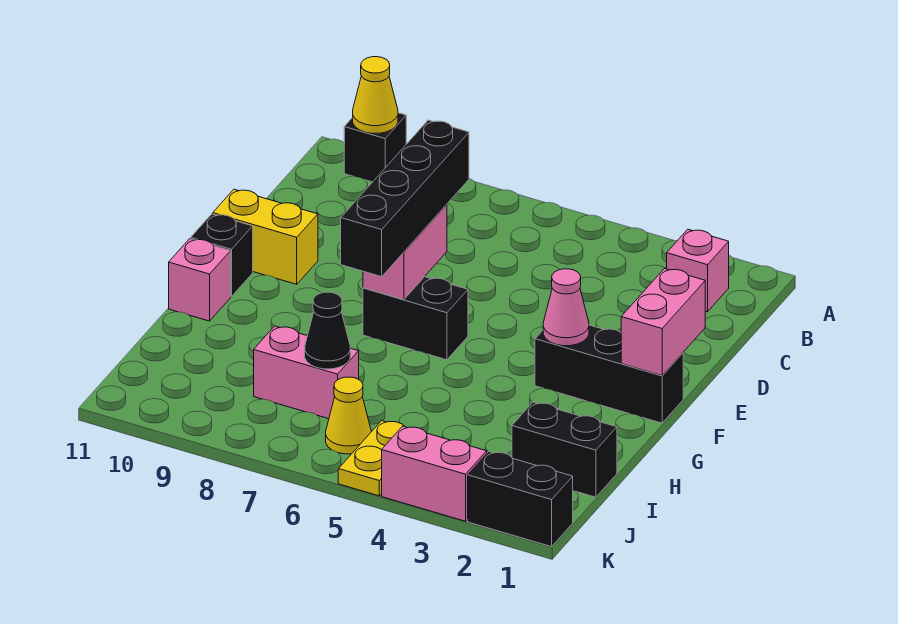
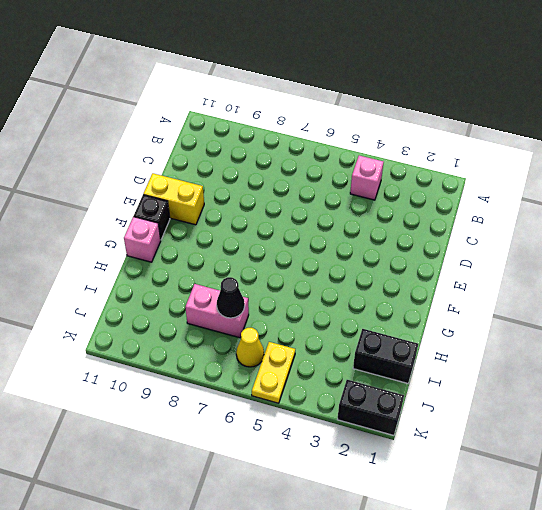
pink 1x1 brick [350,156,384,200] -> pink 1x1 brick moved to [667,229,729,312]
none -> black 1x1 brick [344,113,406,182]
none -> black 1x3 brick [535,325,683,423]
none -> black 1x2 brick [363,277,468,360]

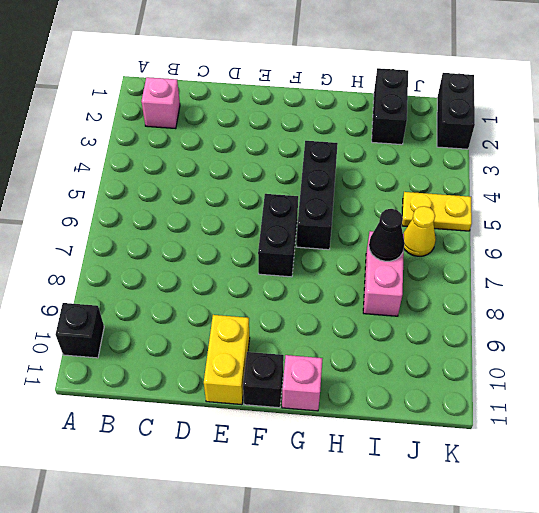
black 1x3 brick [297,141,338,250] -> black 1x3 brick moved to [535,325,683,423]
none -> pink 1x2 brick [382,426,487,521]
none -> yellow 1x1 cone [353,57,398,133]
none -> pink 1x2 brick [621,269,705,376]

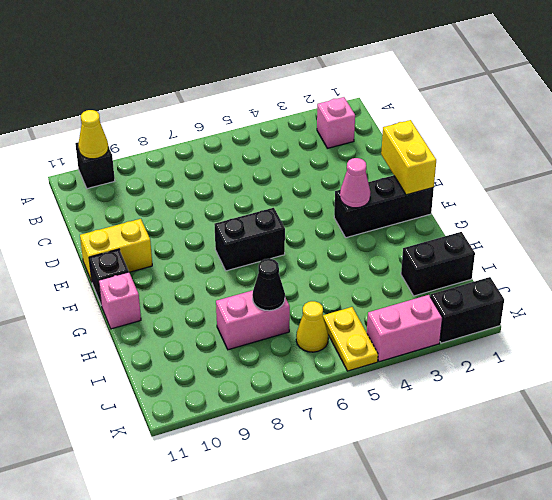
yellow 1x2 brick [381,120,436,195] -> pink 1x2 brick [621,269,705,376]
none -> pink 1x2 brick [363,205,447,300]
none -> black 1x4 brick [341,120,469,277]

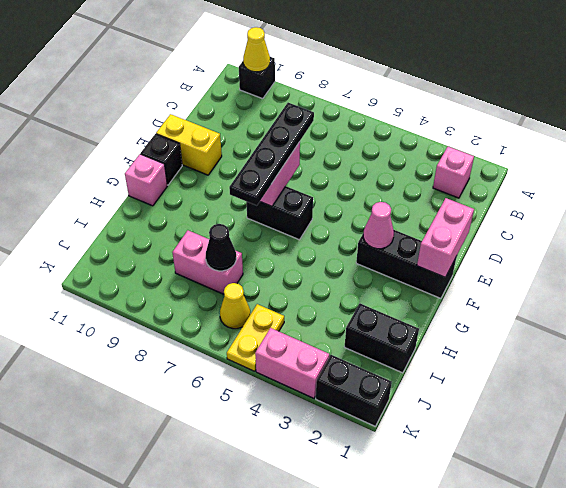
black 1x4 plate [229,103,314,206] -> black 1x4 brick [341,120,469,277]

